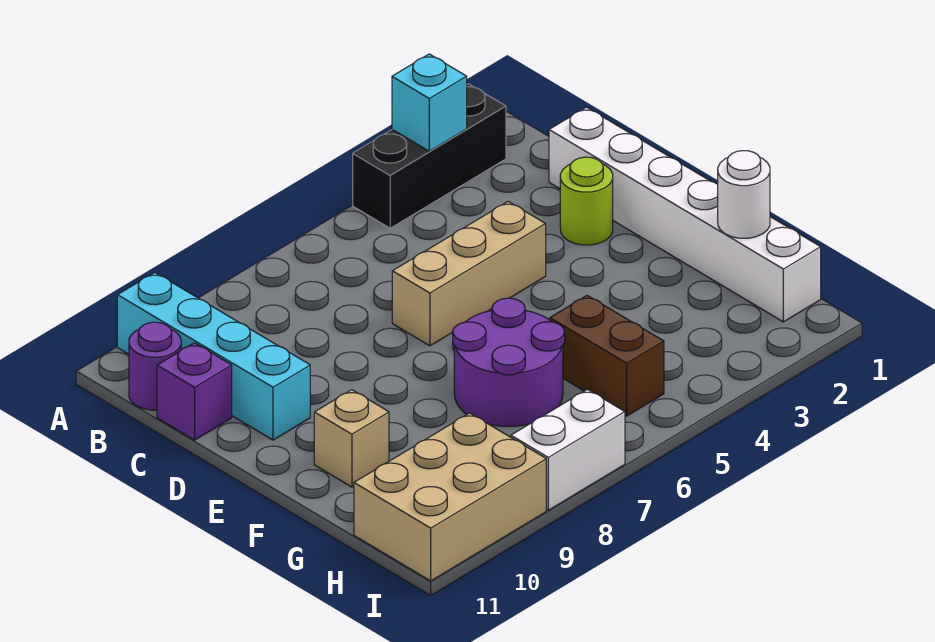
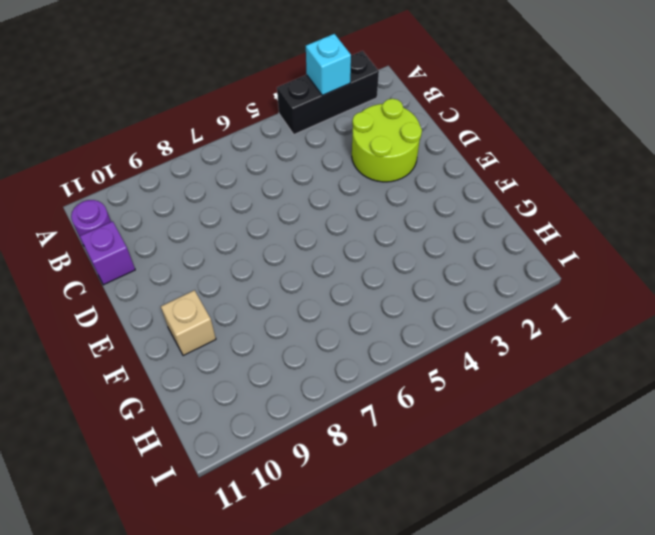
lime 2x2 round brick [352,99,422,182] -> lime 1x1 round brick [560,157,613,245]
none -> cyan 1x4 brick [117,272,310,440]
none -> white 1x6 brick [549,107,821,322]
none -> tan 1x3 brick [392,201,546,346]

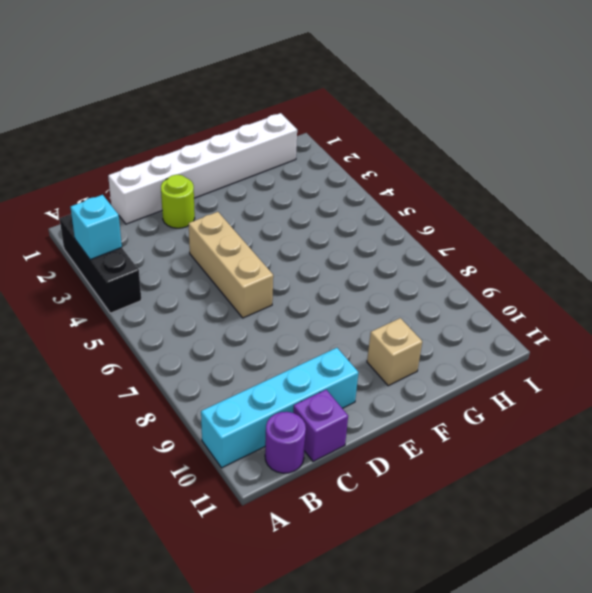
none -> purple 2x2 round brick [453,298,565,427]
none -> brown 1x2 brick [550,295,664,416]
none -> tan 2x3 brick [354,413,546,581]

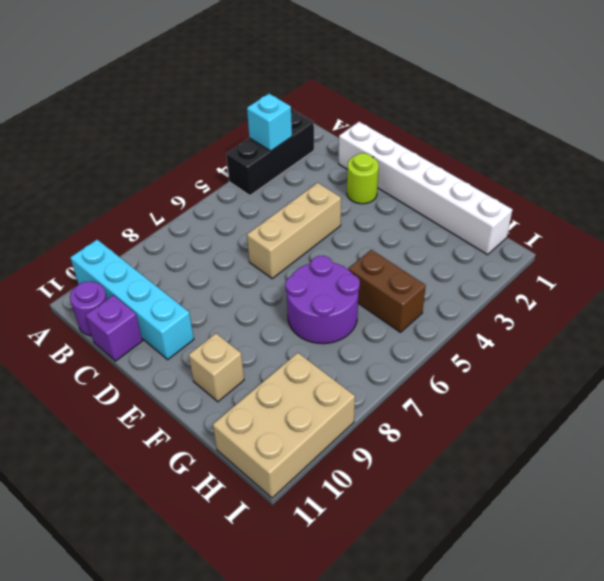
none -> white 1x2 brick [511,389,625,510]
none -> white 1x1 round brick [718,151,770,238]

